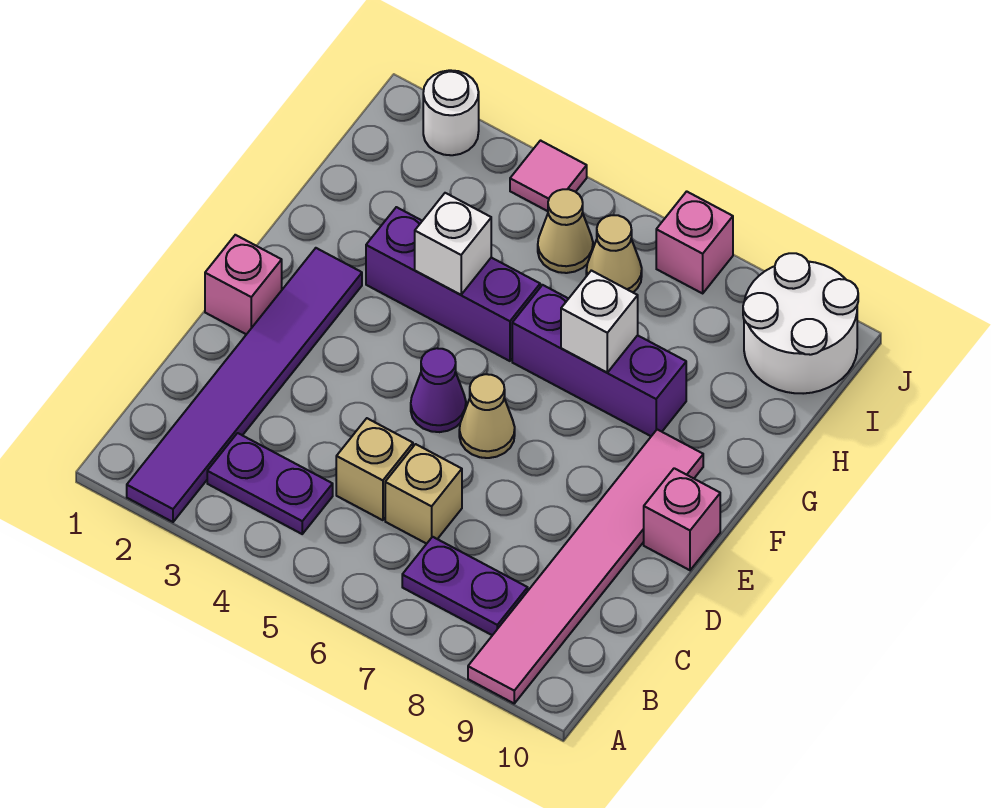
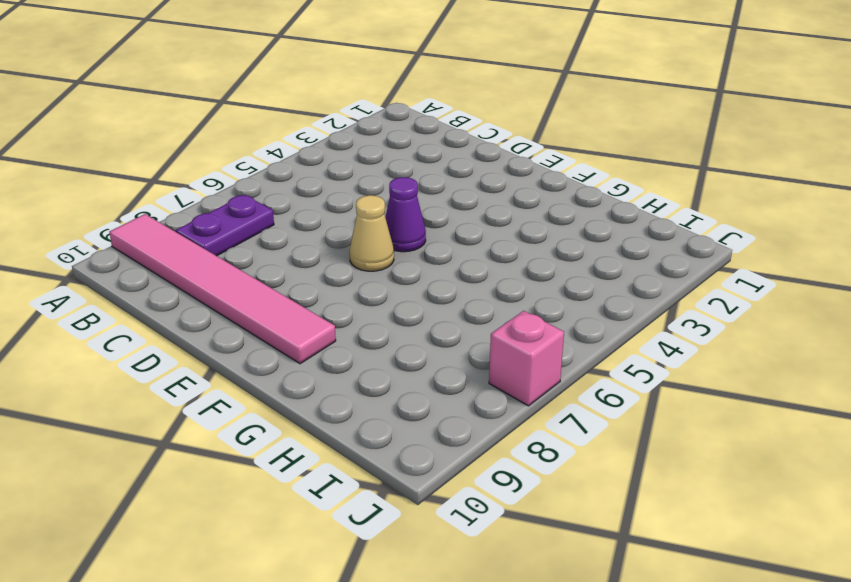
none -> purple 1x6 tile [127,248,362,522]
none -> purple 1x2 plate [207,433,333,534]
none -> tan 1x1 brick [336,418,413,520]

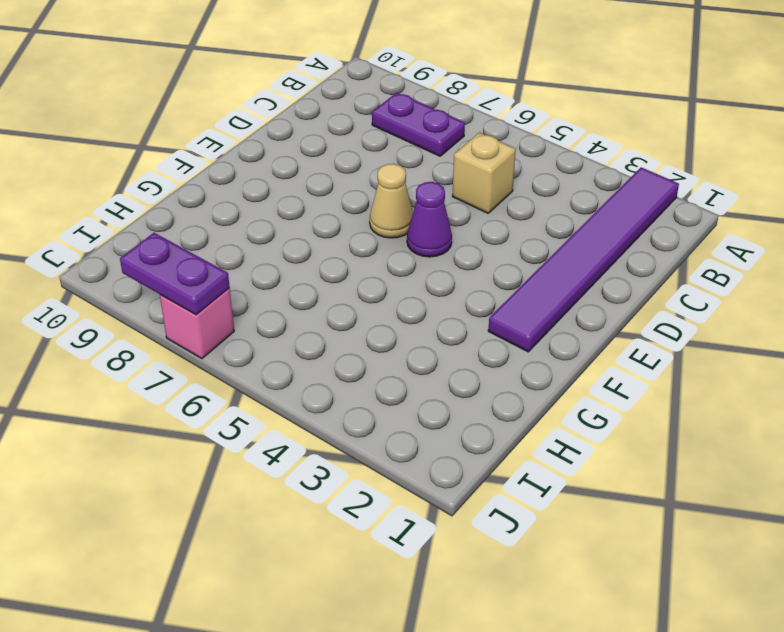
purple 1x2 plate [120,233,230,315] -> purple 1x2 plate moved to [207,433,333,534]
none -> pink 1x6 tile [468,429,703,703]
none -> tan 1x1 brick [385,444,462,544]
none -> pink 1x1 brick [205,235,282,334]

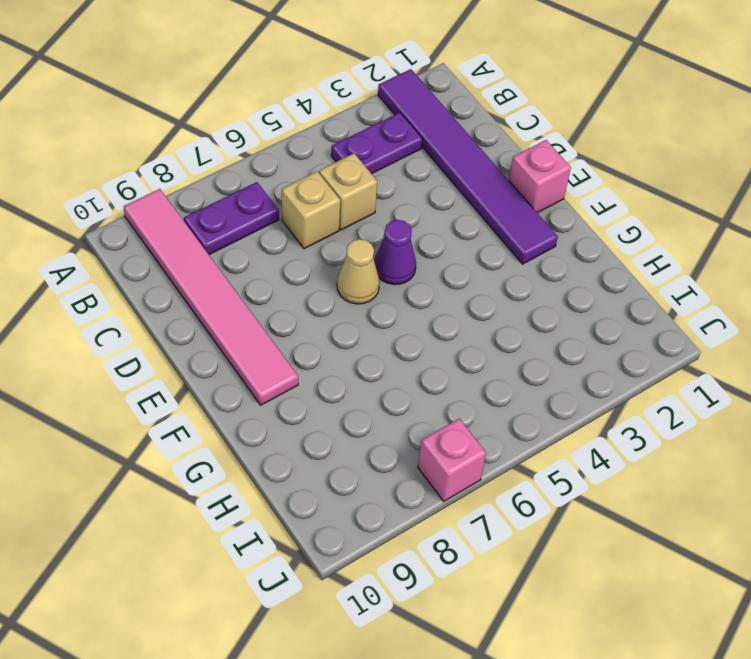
none -> pink 1x1 brick [644,468,720,570]
none -> purple 1x3 brick [366,207,540,361]
none -> purple 1x3 brick [512,285,686,436]

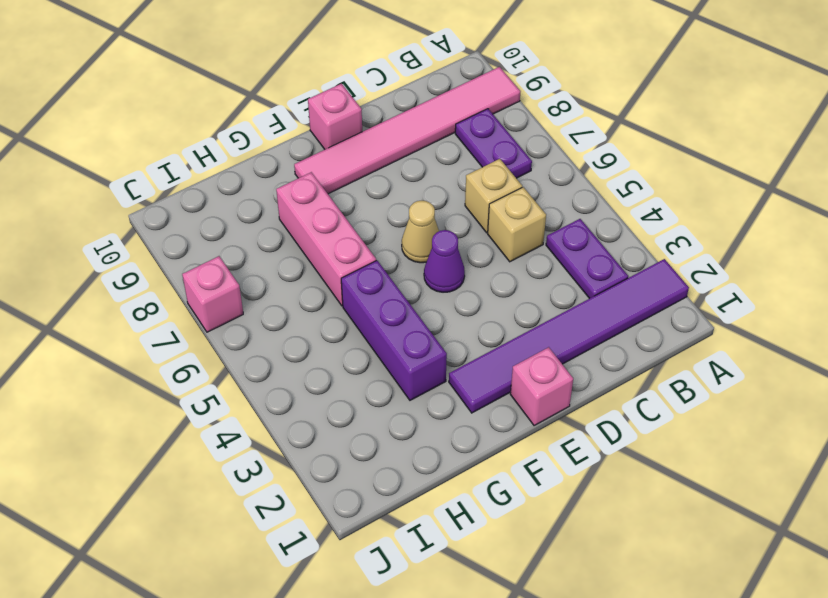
pink 1x3 brick [276,172,376,306] -> purple 1x3 brick [512,285,686,436]
none -> tan 1x1 cone [538,189,593,273]
none -> tan 1x1 cone [586,215,642,292]
none -> white 2x2 round brick [743,253,858,394]

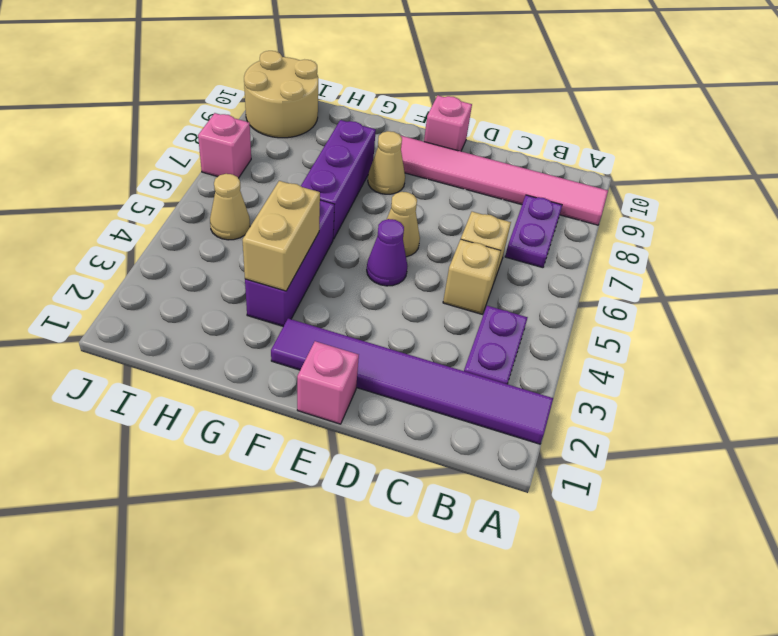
tan 1x1 cone [368,131,405,194] -> tan 1x1 cone moved to [586,215,642,292]
tan 1x2 brick [242,181,320,291] -> white 1x1 brick [415,193,491,295]
tan 2x2 round brick [244,51,318,138] -> white 2x2 round brick [743,253,858,394]
none -> white 1x1 round brick [423,70,479,155]
none -> pink 1x1 tile [510,141,587,211]
none -> white 1x1 brick [561,270,638,373]

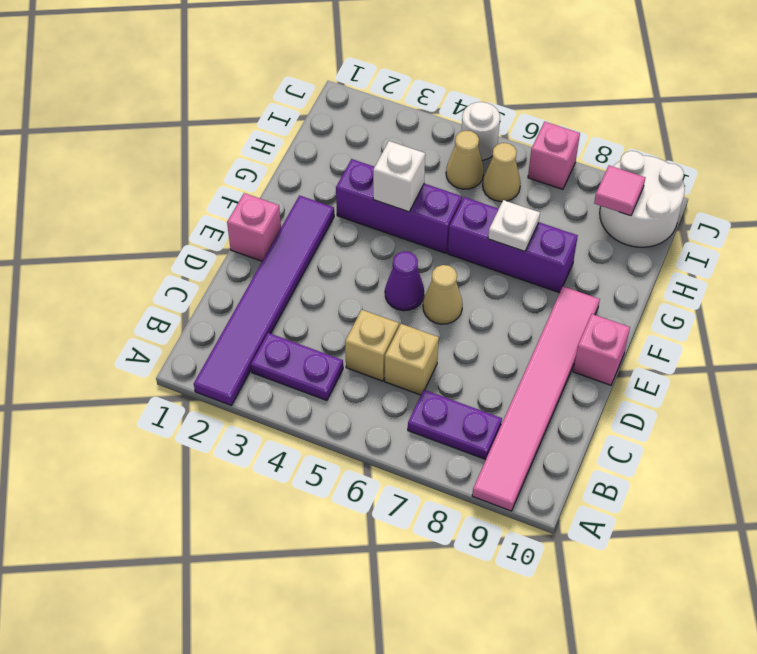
white 1x1 plate [488,200,540,251] -> white 1x1 brick [561,270,638,373]
pink 1x1 tile [594,166,645,216] -> pink 1x1 tile moved to [510,141,587,211]
white 1x1 round brick [461,102,500,160] -> white 1x1 round brick moved to [423,70,479,155]

